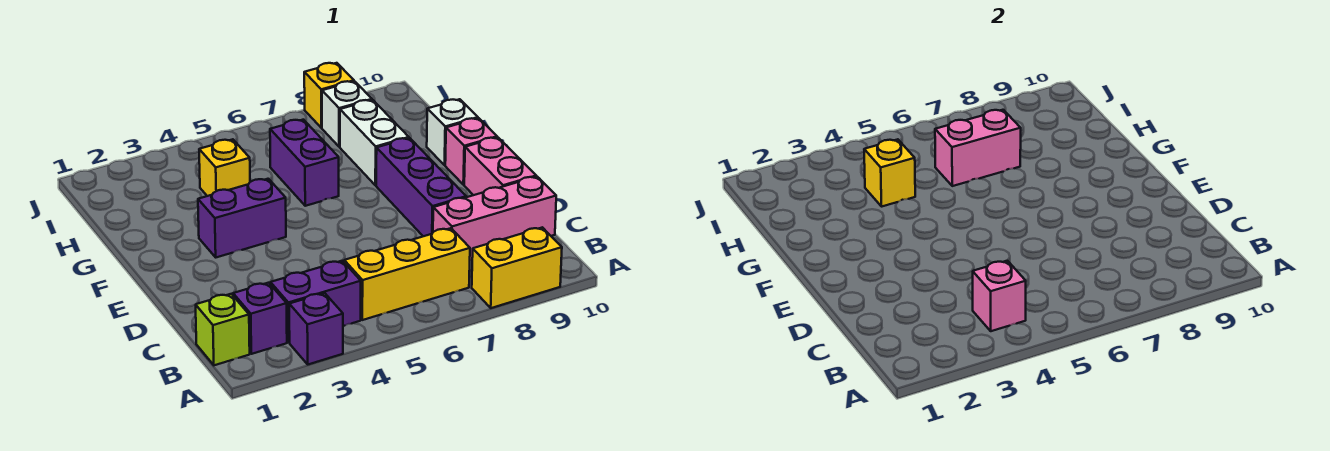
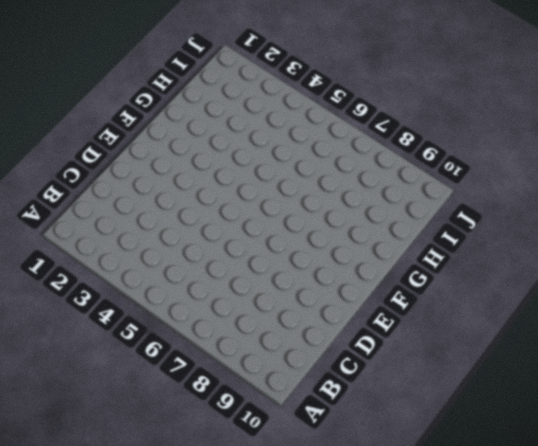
none -> purple 1x1 brick [289,293,343,364]
none -> yellow 1x2 brick [472,227,562,308]
none -> lime 1x1 brick [196,294,250,365]

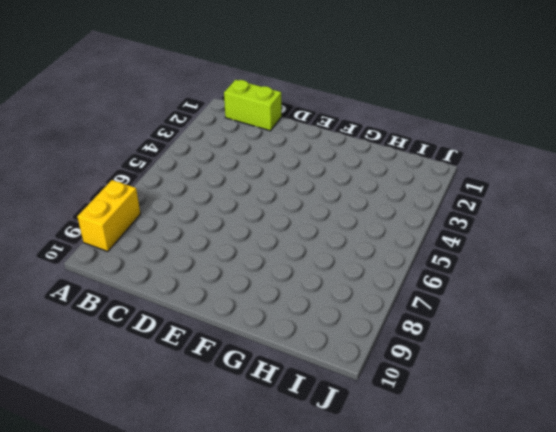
lime 1x2 brick [224,80,281,131] -> lime 1x1 brick [196,294,250,365]
none -> purple 1x1 brick [289,293,343,364]
none -> purple 1x1 brick [233,283,287,354]
none -> purple 1x2 brick [270,261,361,342]

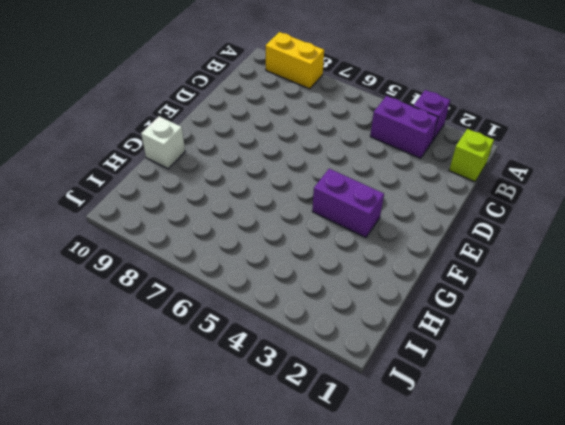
none -> purple 1x1 brick [233,283,287,354]
none -> yellow 1x3 brick [344,228,470,320]
none -> pink 1x3 brick [433,177,556,260]

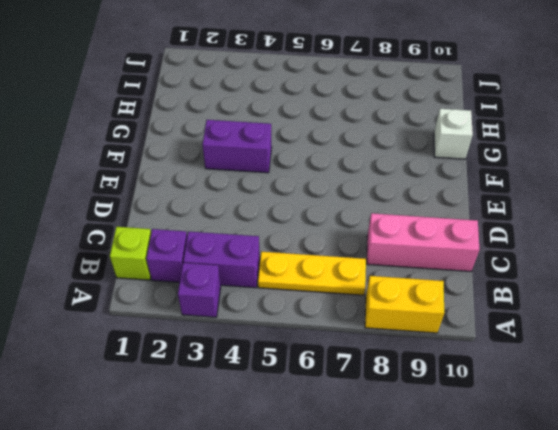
yellow 1x3 plate [258,252,366,295] -> yellow 1x3 brick [344,228,470,320]
none -> purple 1x3 brick [376,138,466,236]
none -> pink 1x2 brick [464,137,536,195]
none -> pink 1x1 brick [445,118,497,185]

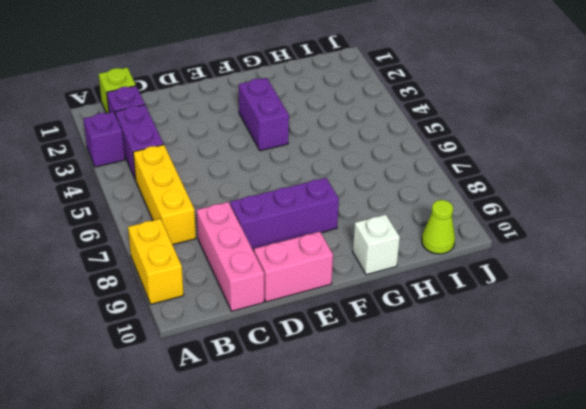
lime 1x1 cone [422,200,455,254] -> none
none -> pink 1x1 brick [445,118,497,185]
none -> purple 1x2 brick [270,120,339,206]
none -> white 1x2 brick [340,100,409,185]

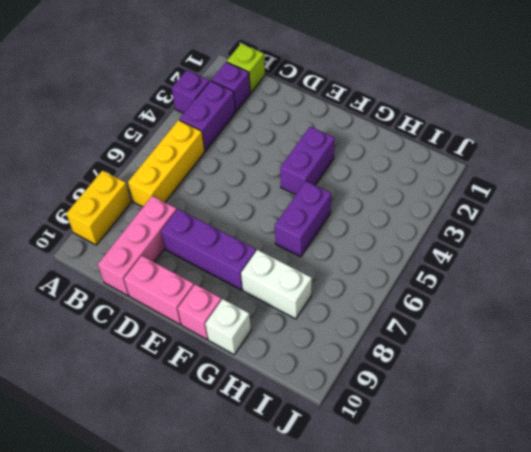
purple 1x2 brick [275,181,331,257] -> purple 1x2 brick turned to [270,120,339,206]
none -> yellow 1x1 brick [199,139,250,196]
none -> white 1x1 brick [322,81,372,147]
none -> yellow 1x1 brick [304,63,354,128]

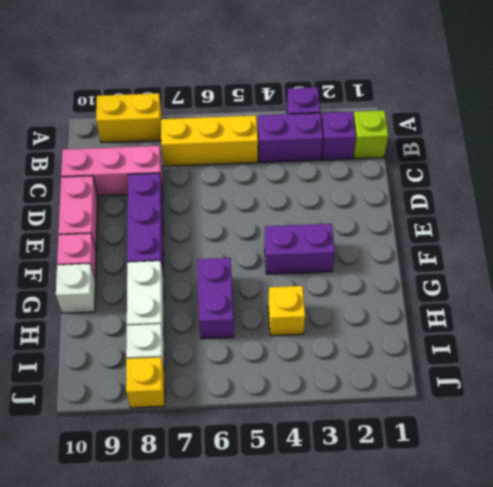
none -> pink 1x1 brick [973,261,1026,331]
none -> yellow 1x1 brick [864,139,915,206]
none -> pink 1x2 brick [935,110,1021,186]

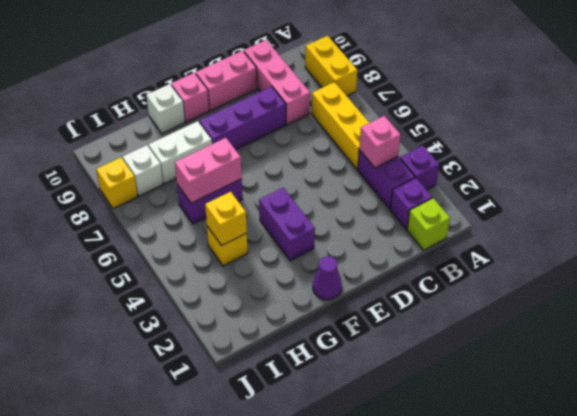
purple 1x1 cone [313,256,342,300] -> none
pink 1x2 brick [175,138,242,203] -> pink 1x2 brick turned to [935,110,1021,186]

